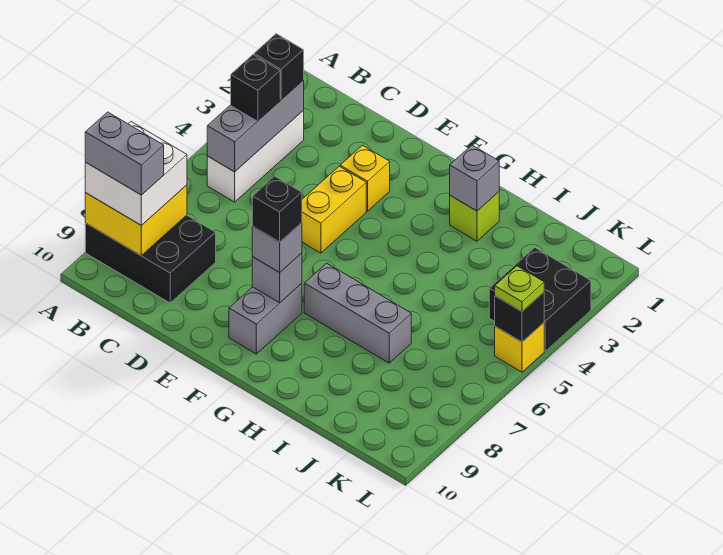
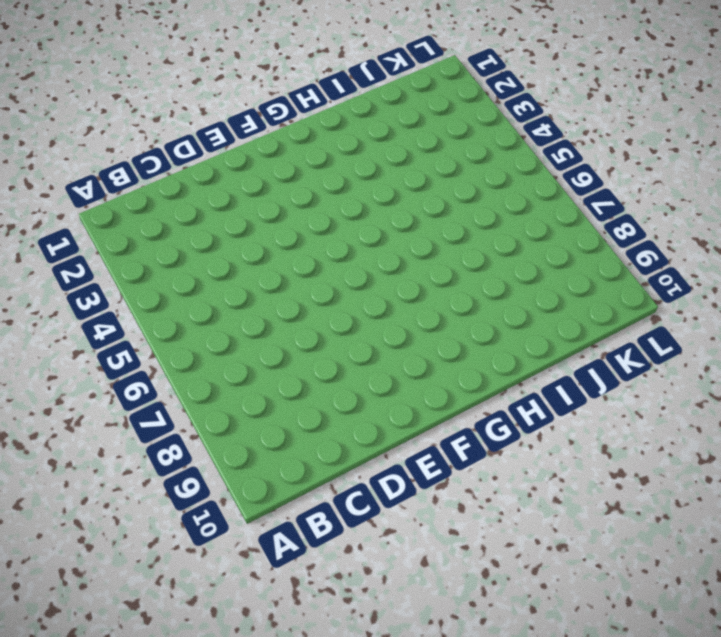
none -> black 2x3 brick [85,215,216,303]
none -> white 1x3 brick [207,111,304,202]
none -> yellow 1x1 brick [340,145,390,211]

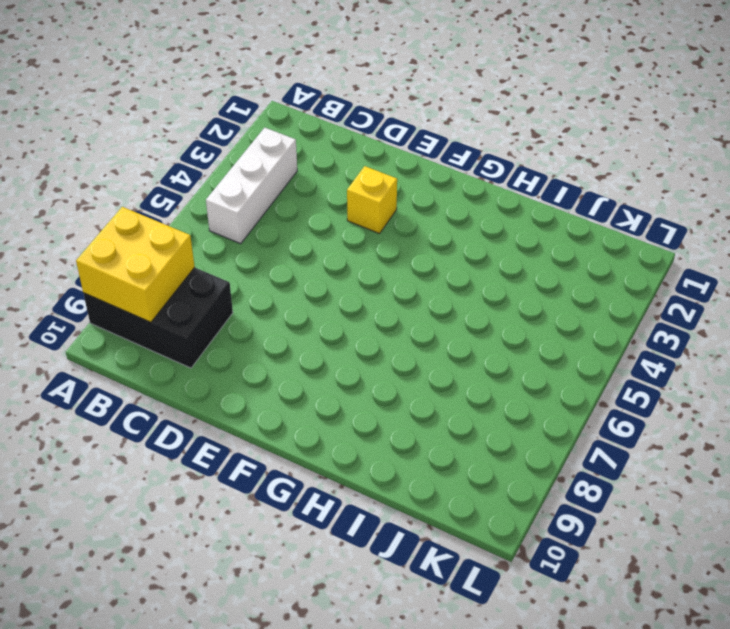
none -> yellow 1x2 brick [302,166,366,253]
none -> grey 1x2 brick [229,283,302,354]
none -> grey 1x3 brick [304,263,411,363]

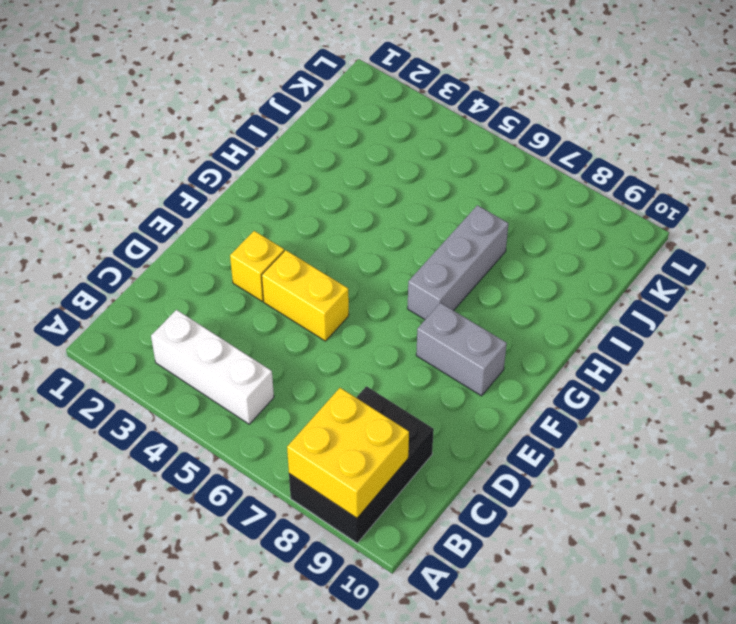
none -> lime 1x1 brick [450,192,499,241]
none -> black 2x2 brick [489,248,591,351]
none -> yellow 1x1 brick [495,323,544,372]

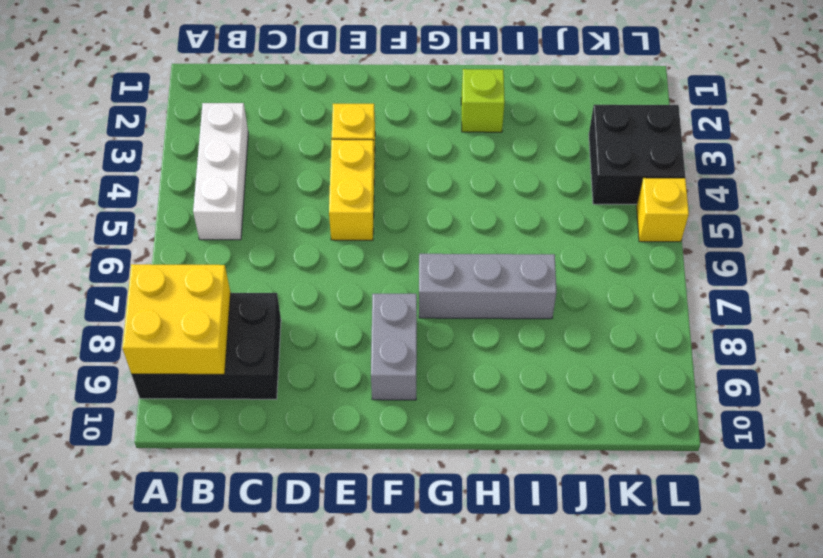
none -> grey 1x3 brick [207,80,304,172]
none -> grey 1x1 brick [252,253,302,303]
none -> grey 1x1 brick [450,145,499,211]

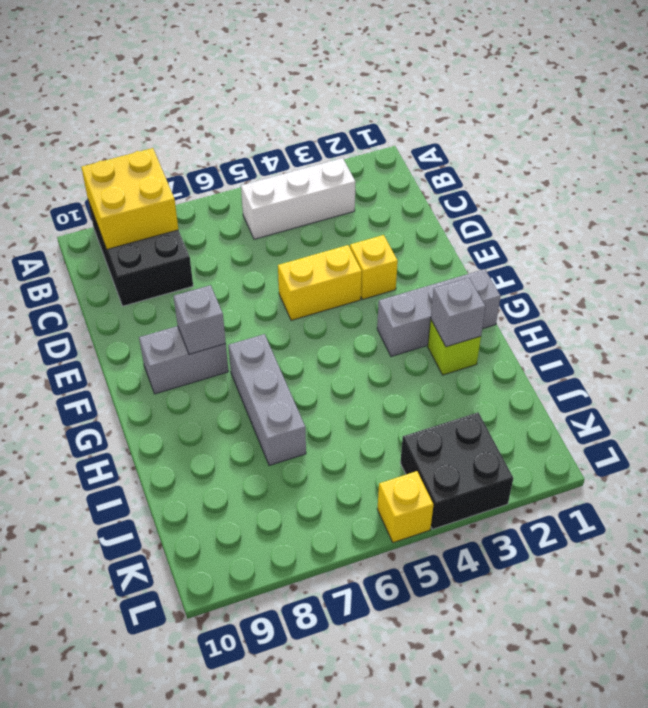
grey 1x3 brick [377,269,501,356] -> grey 1x3 brick moved to [207,80,304,172]
none -> black 1x1 brick [495,292,544,342]
none -> white 2x2 brick [85,122,187,225]
none -> black 1x1 brick [254,34,304,100]

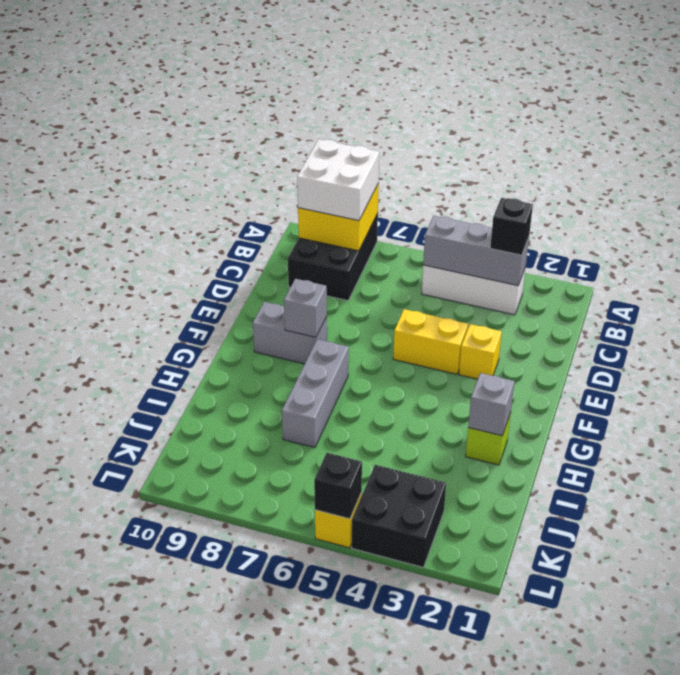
none -> black 1x1 brick [231,55,280,120]
none -> grey 1x1 brick [252,223,302,272]
none -> lime 1x1 plate [495,266,544,312]

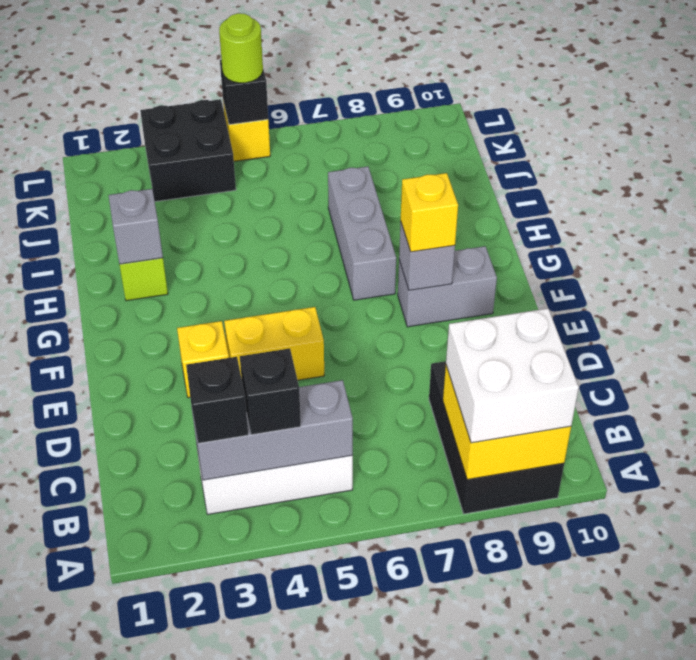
yellow 1x1 brick [401,173,458,252] -> grey 1x1 brick [252,223,302,272]
lime 1x1 round brick [219,13,263,83] -> lime 1x1 plate [495,266,544,312]
none -> grey 1x2 brick [85,112,164,195]
none -> black 1x1 brick [252,176,302,242]

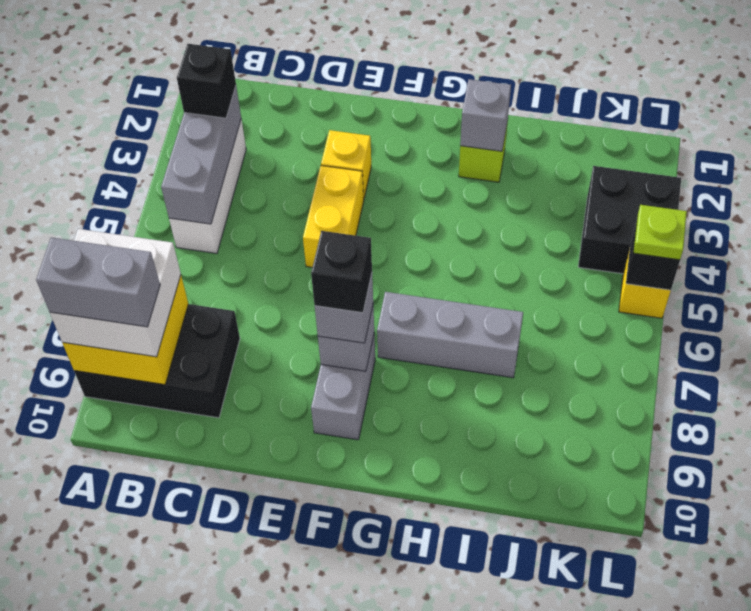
none -> black 1x1 brick [231,55,280,120]

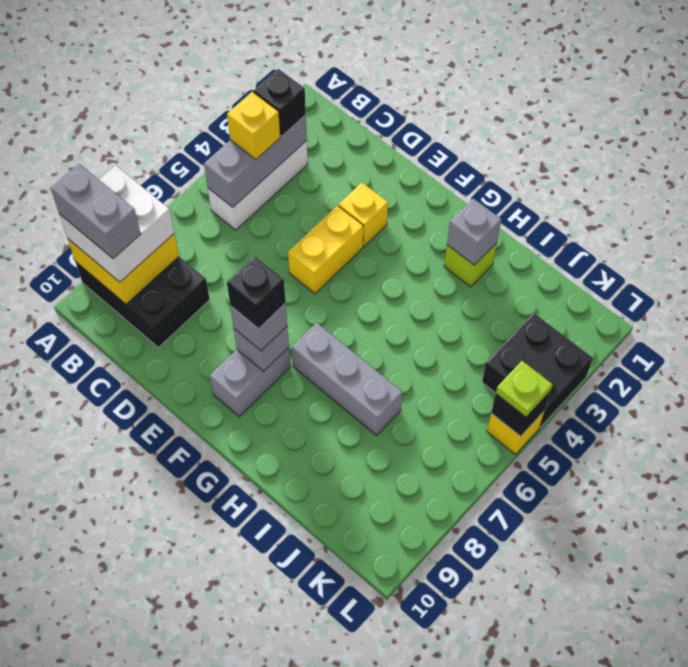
yellow 1x1 brick [227,92,280,159] -> black 1x1 brick [231,55,280,120]

